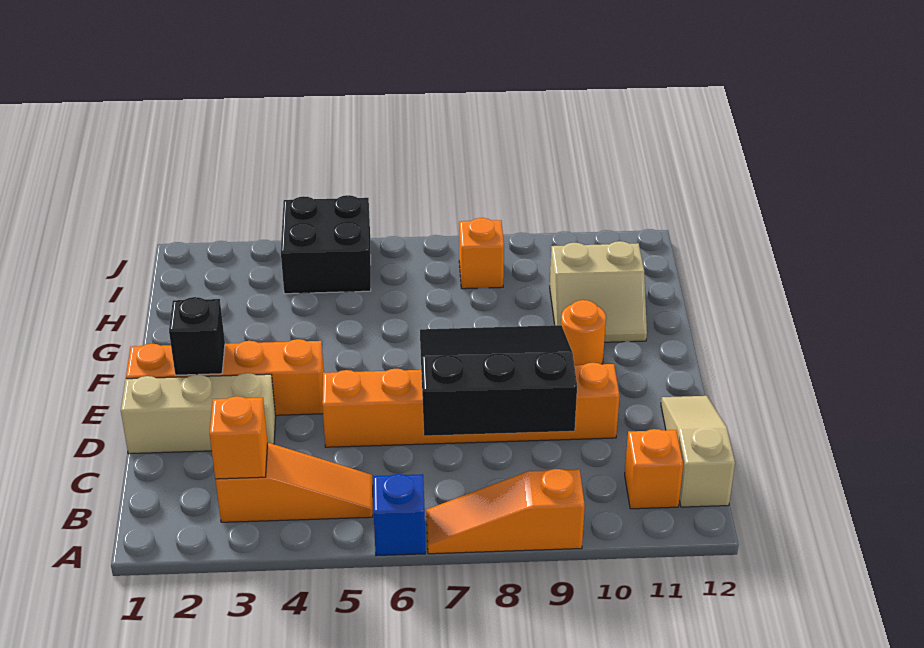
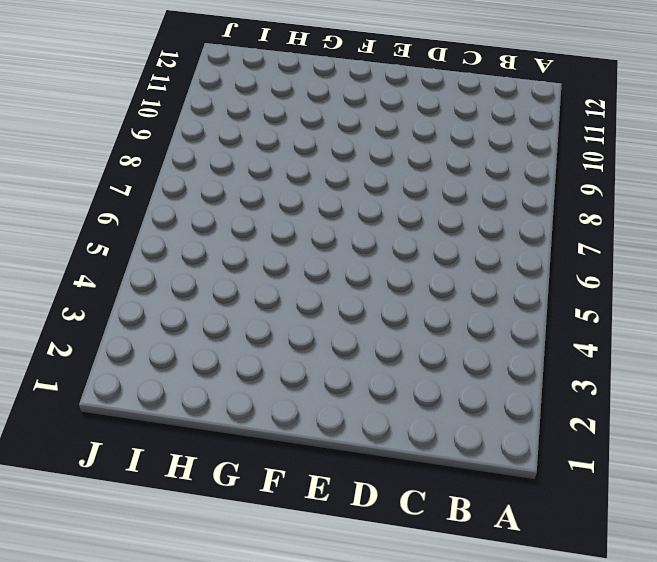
none -> blue 1x1 brick [373,474,425,556]
none -> orange 1x3 slope [426,469,585,554]
none -> orange 1x3 slope [215,443,373,522]

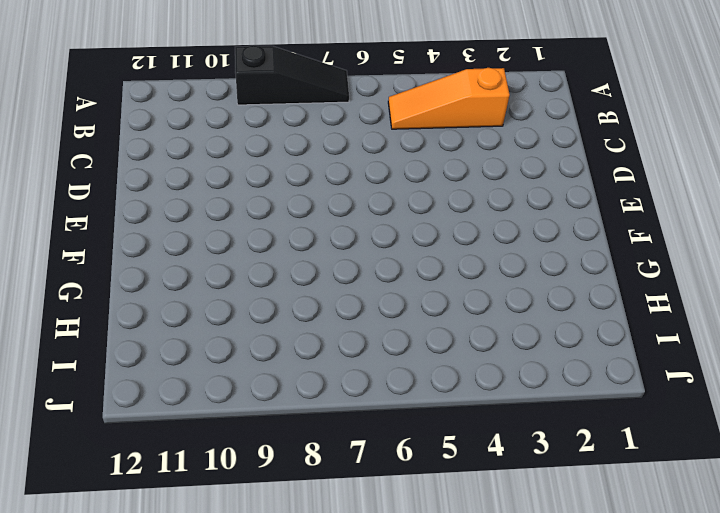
black 1x3 slope [235,45,349,105] -> orange 1x3 slope [426,469,585,554]
none -> blue 1x1 brick [373,474,425,556]
none -> orange 1x1 brick [625,429,683,509]
none -> tan 1x3 slope [661,396,735,507]

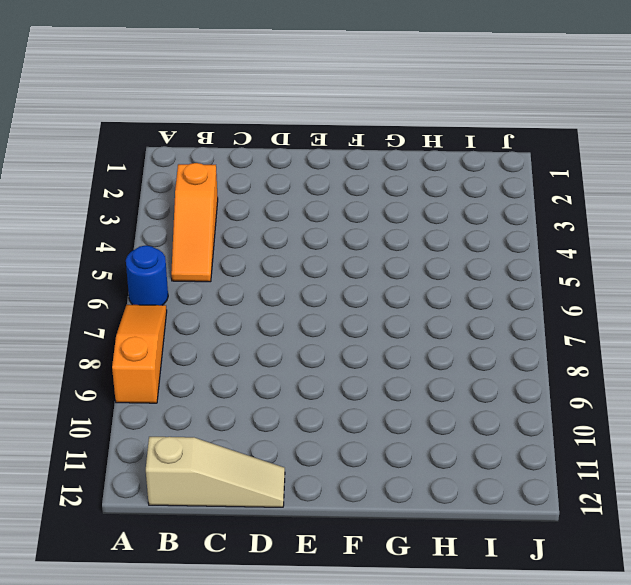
blue 1x1 round brick [126,245,168,305] -> blue 1x1 brick [373,474,425,556]
none -> orange 1x1 brick [625,429,683,509]
none -> tan 1x3 brick [121,373,276,454]
none -> orange 1x6 brick [322,363,620,447]

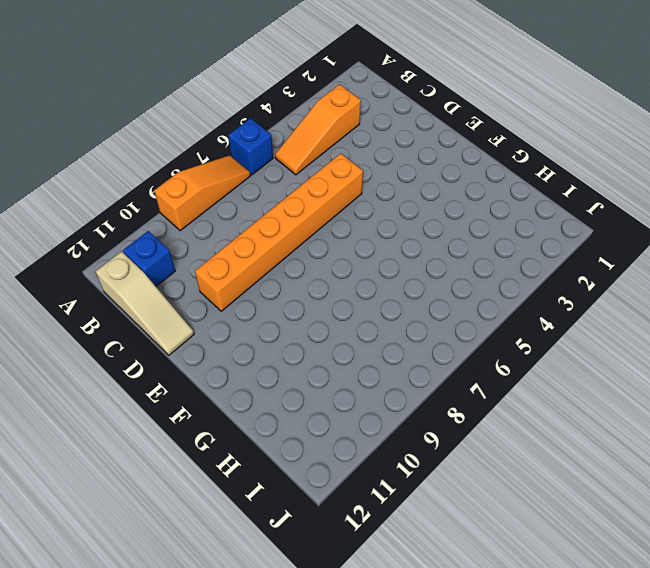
blue 1x1 brick [123,231,175,286] -> orange 1x1 brick [625,429,683,509]
none -> tan 1x3 brick [121,373,276,454]
none -> orange 1x4 brick [126,339,324,415]
none -> orange 1x1 round brick [561,300,606,365]

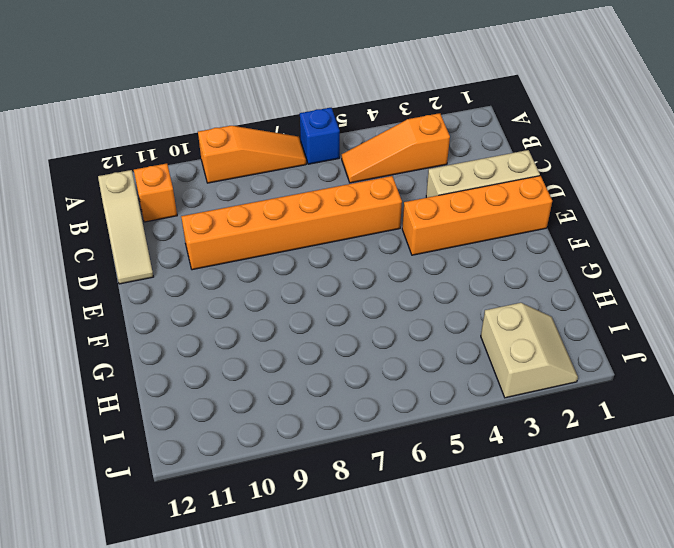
tan 2x2 slope [481,303,578,398] -> tan 2x2 slope turned to [550,241,647,342]
none -> orange 1x1 round brick [561,300,606,365]
none -> black 2x2 brick [281,195,371,294]
none -> orange 1x1 brick [459,218,504,289]

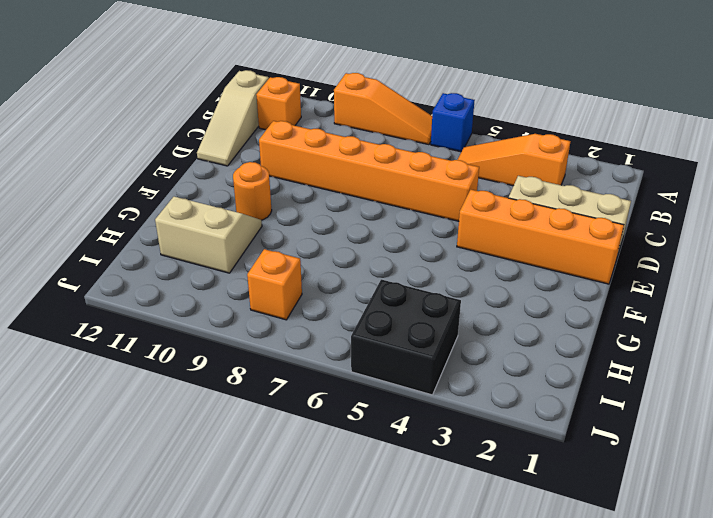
none -> orange 1x1 brick [210,396,268,479]
none -> black 3x3 slope [420,325,577,436]
none -> black 1x1 brick [169,297,225,375]

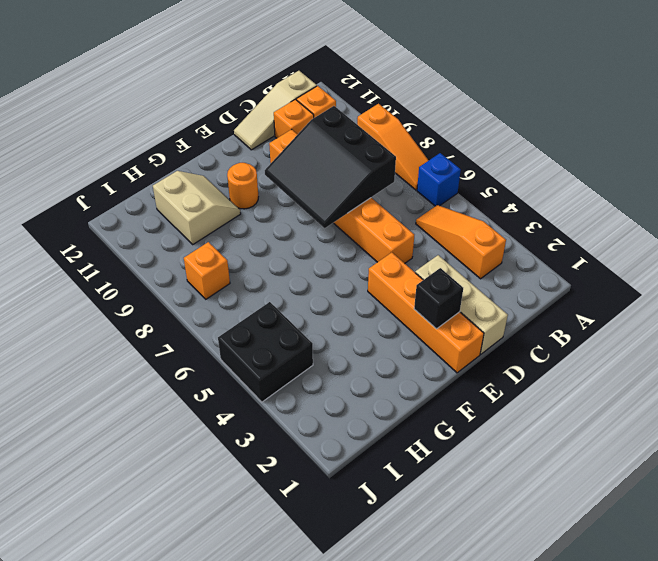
orange 1x1 brick [274,99,314,138] -> orange 1x1 brick moved to [210,396,268,479]

